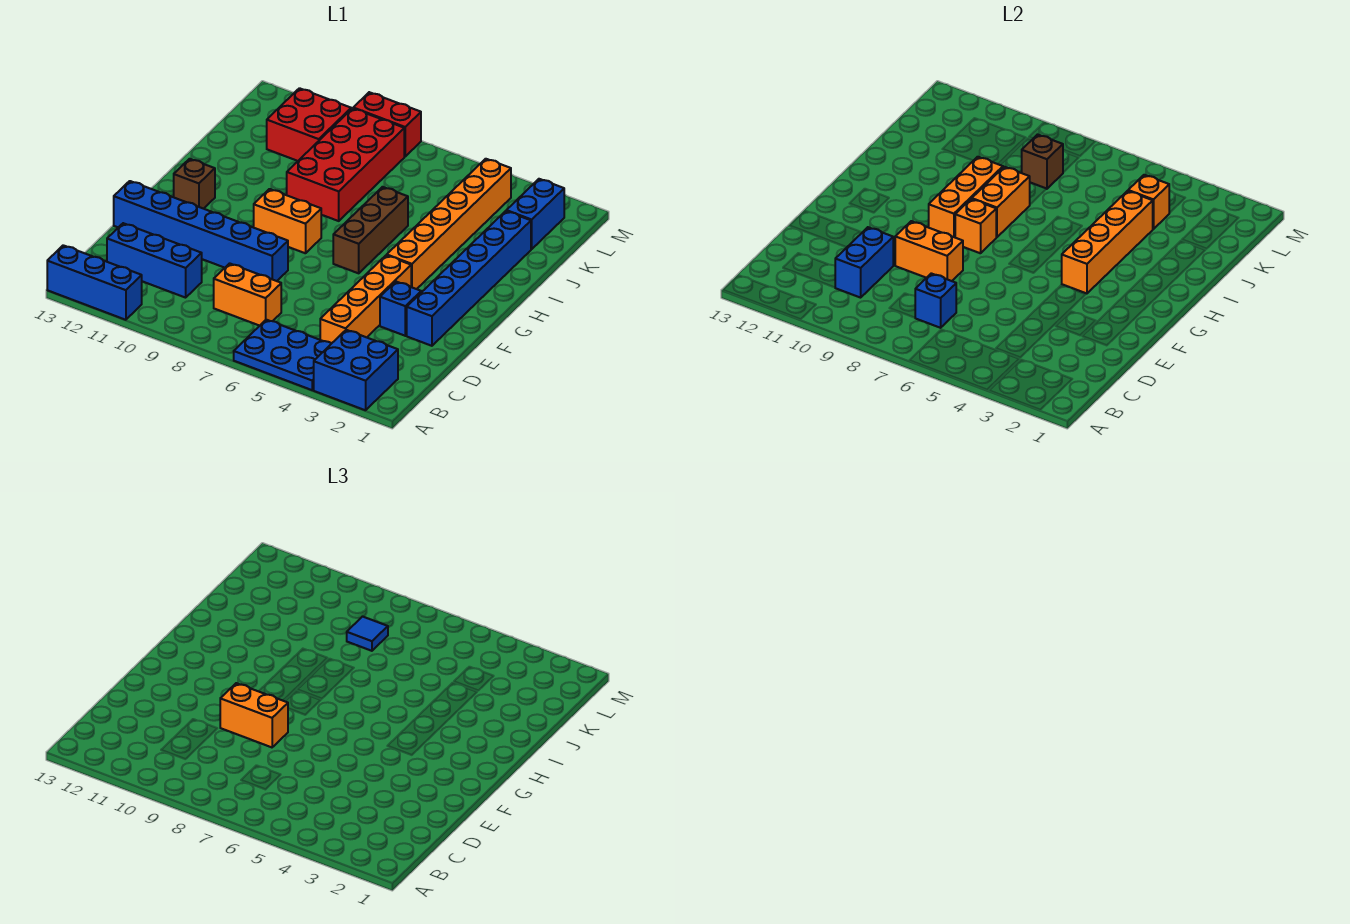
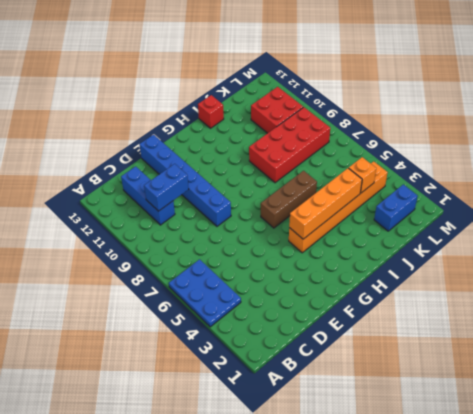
red 1x1 brick [198,95,224,128] -> none
none -> blue 2x2 brick [314,330,398,410]
none -> blue 1x3 brick [47,245,142,320]
none -> orange 1x4 brick [320,255,411,343]

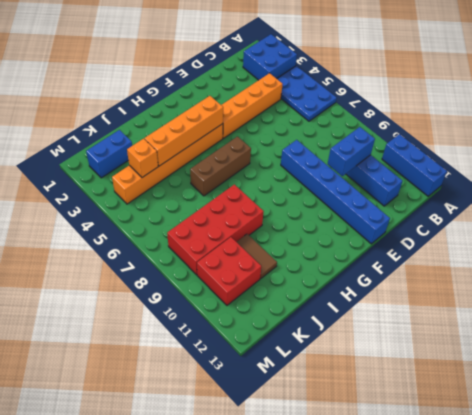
brown 1x2 tile [237,234,277,278] -> none
none -> orange 1x2 brick [214,263,281,326]
none -> blue 1x6 brick [407,211,531,346]
none -> blue 1x1 brick [380,282,421,336]

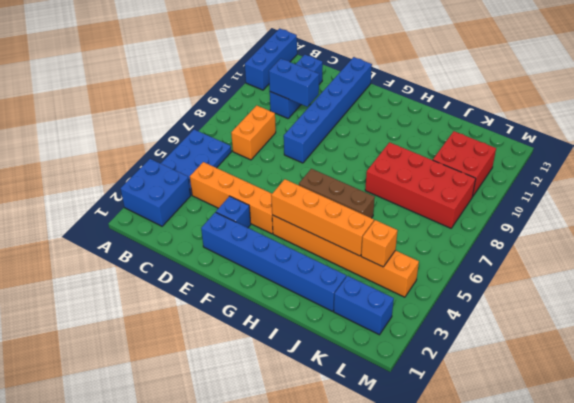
none -> orange 1x2 brick [254,189,321,253]
none -> brown 1x1 brick [174,159,215,209]
none -> red 1x2 brick [353,92,421,157]

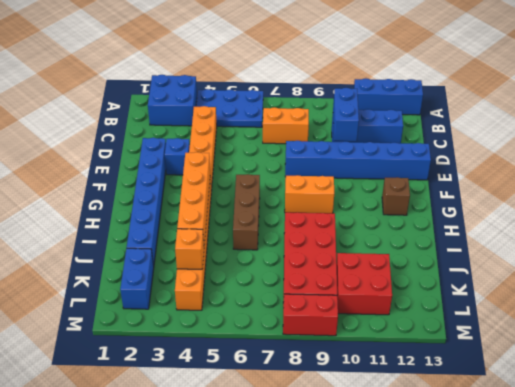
none -> blue 1x1 brick [915,273,956,328]
none -> orange 1x2 brick [895,221,963,281]
none -> orange 1x1 brick [955,199,996,253]

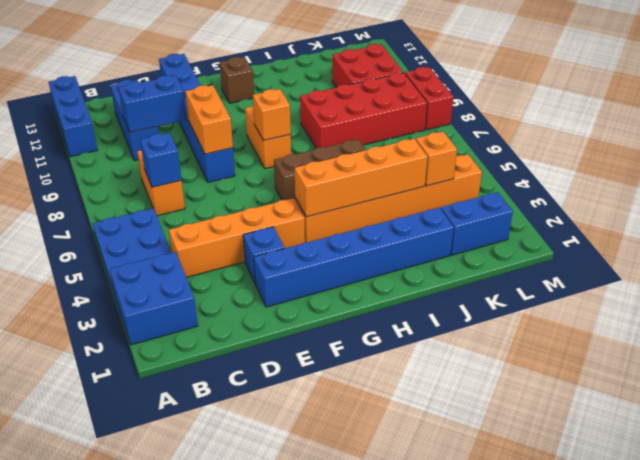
none -> orange 1x3 brick [929,157,1003,237]
none -> orange 1x2 brick [972,167,1030,237]
none -> brown 1x1 brick [1022,135,1063,189]

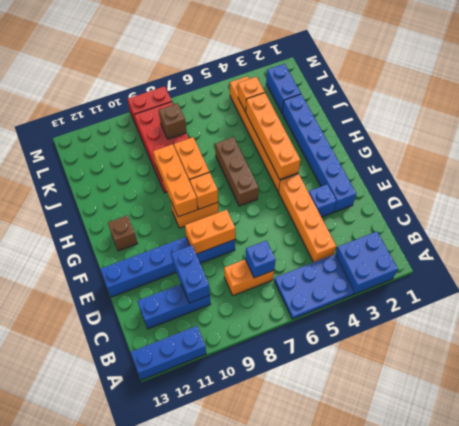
none -> red 2x2 brick [267,88,351,161]
none -> orange 1x2 brick [220,683,288,747]
none -> blue 1x1 tile [347,617,388,651]

